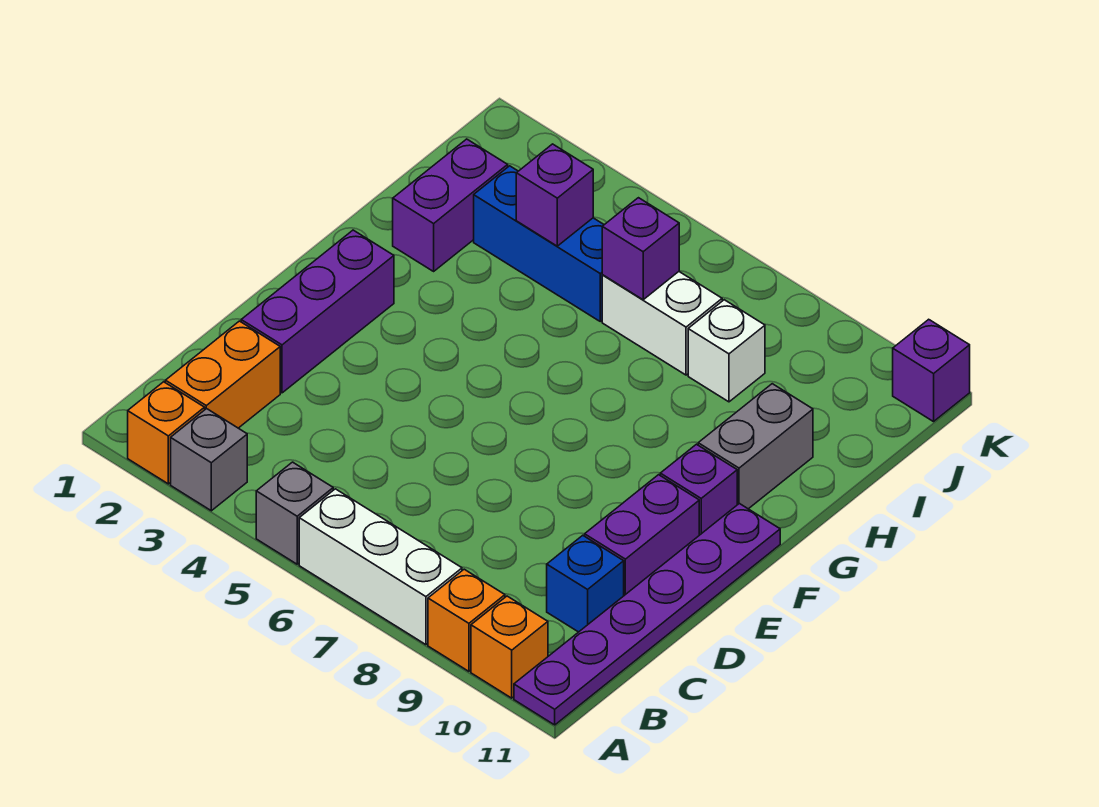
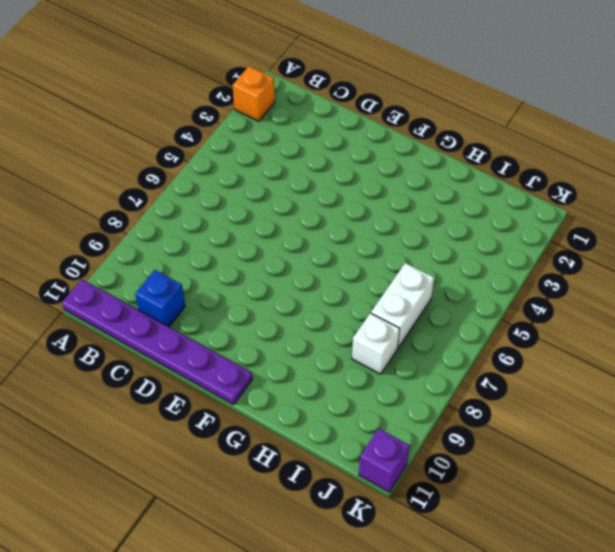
none -> grey 1x1 brick [171,409,247,511]
none -> grey 1x1 brick [256,462,333,564]
none -> white 1x3 brick [299,489,462,645]

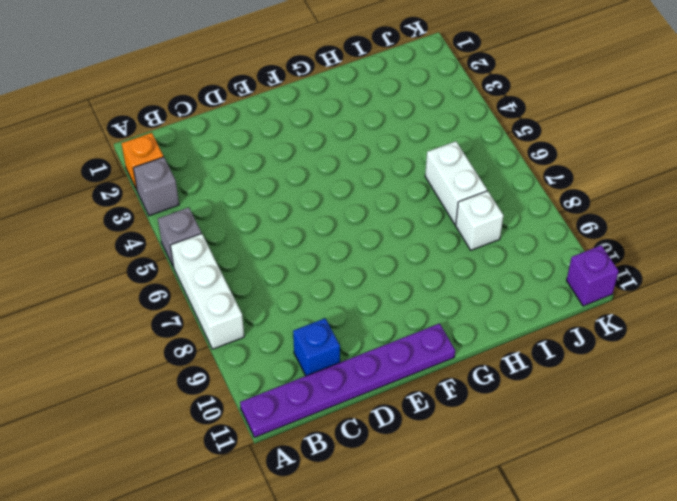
none -> orange 1x1 brick [428,569,505,671]
none -> orange 1x1 brick [471,596,548,698]
none -> orange 1x2 brick [165,321,280,428]

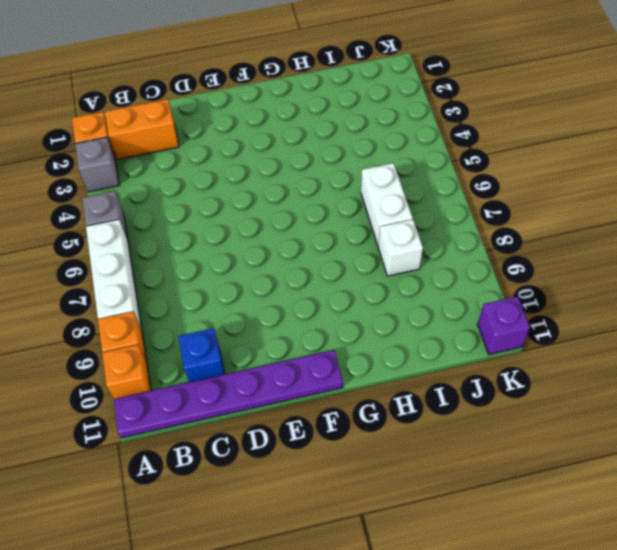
none -> purple 1x3 brick [241,230,394,393]
none -> purple 1x2 brick [585,475,699,595]
none -> purple 1x1 brick [660,444,737,535]

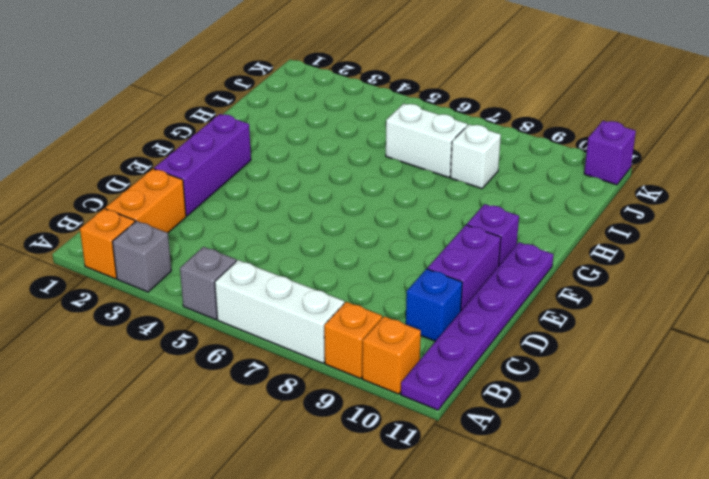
none -> grey 1x2 brick [698,384,813,509]
none -> purple 1x2 brick [393,139,508,271]
none -> blue 1x3 brick [474,166,604,321]

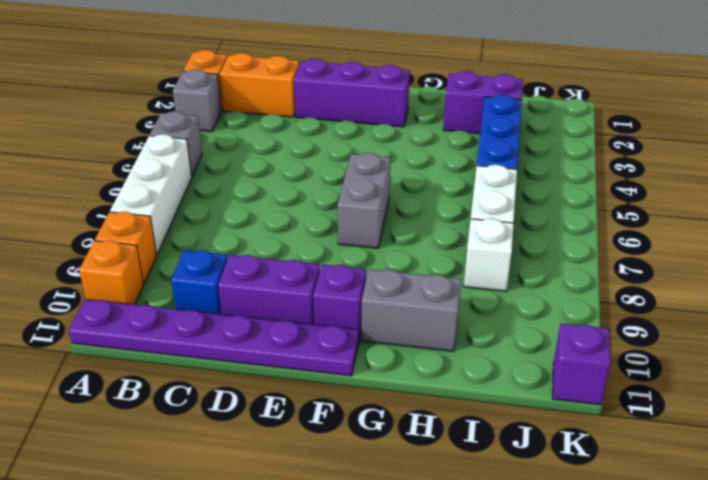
grey 1x2 brick [338,153,390,248] -> none
none -> purple 1x1 brick [516,144,593,246]
none -> purple 1x1 brick [602,198,679,300]

